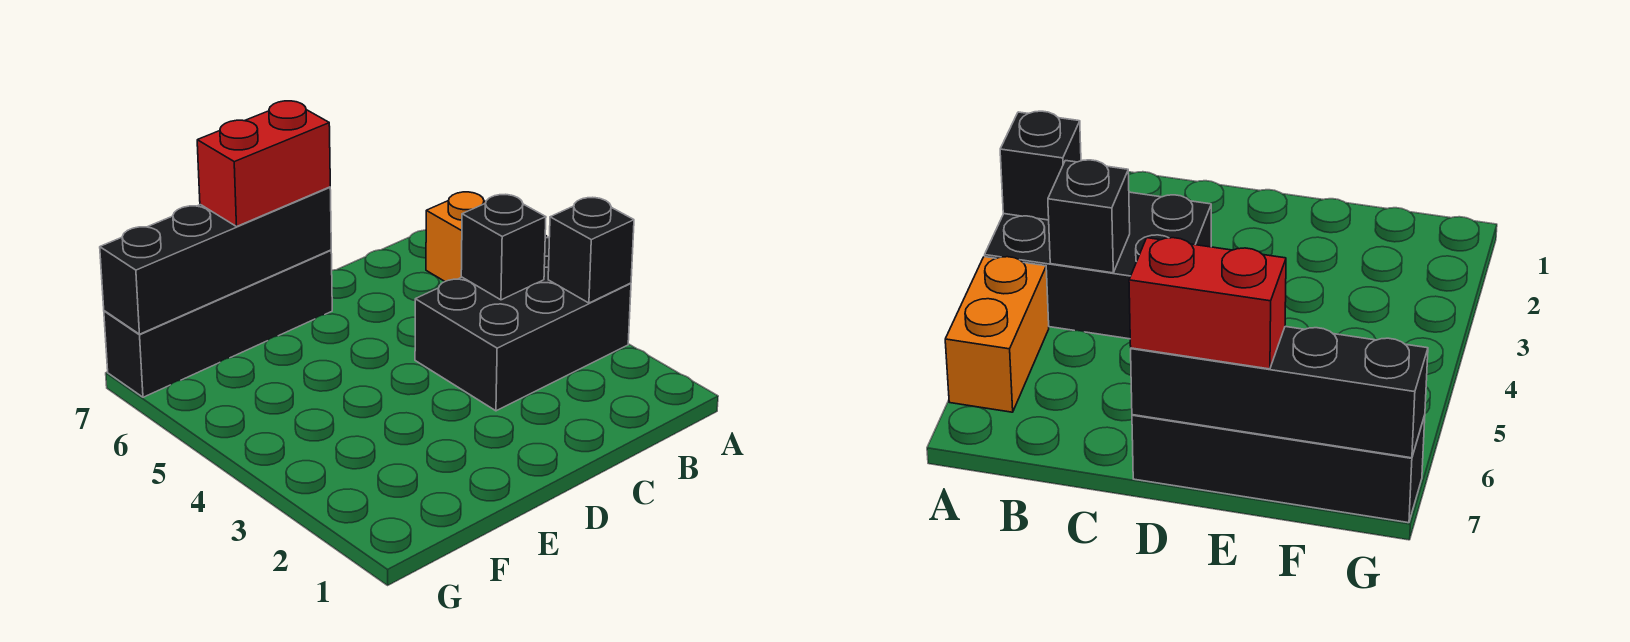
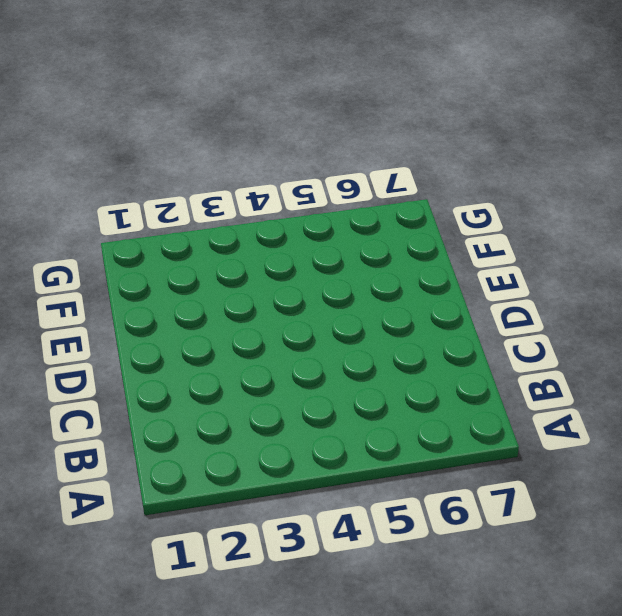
none -> black 2x3 brick [415,237,631,411]
none -> orange 1x2 brick [426,192,547,281]

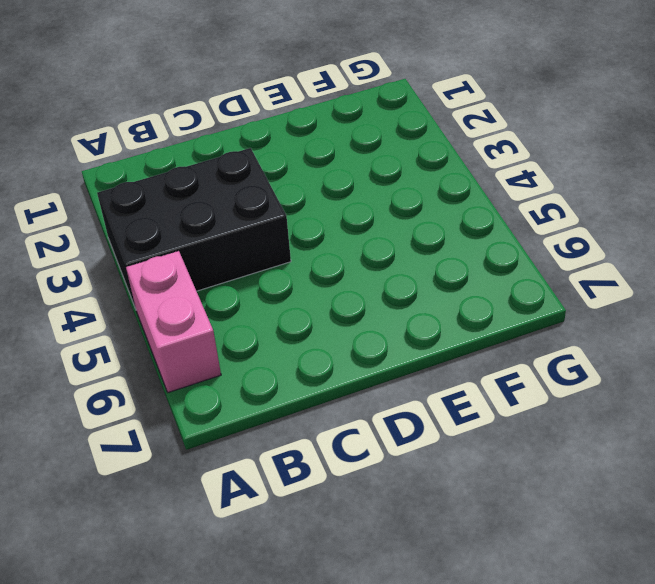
pink 1x2 brick [126,251,221,393] -> orange 1x2 brick [426,192,547,281]
none -> black 1x4 brick [104,250,332,397]
none -> black 1x1 brick [548,198,634,303]

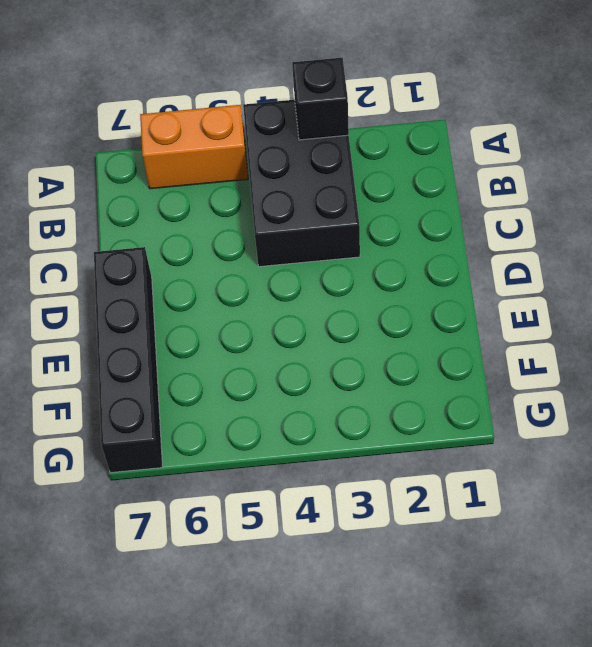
none -> black 1x1 brick [461,195,546,300]
none -> black 1x4 brick [100,187,331,334]

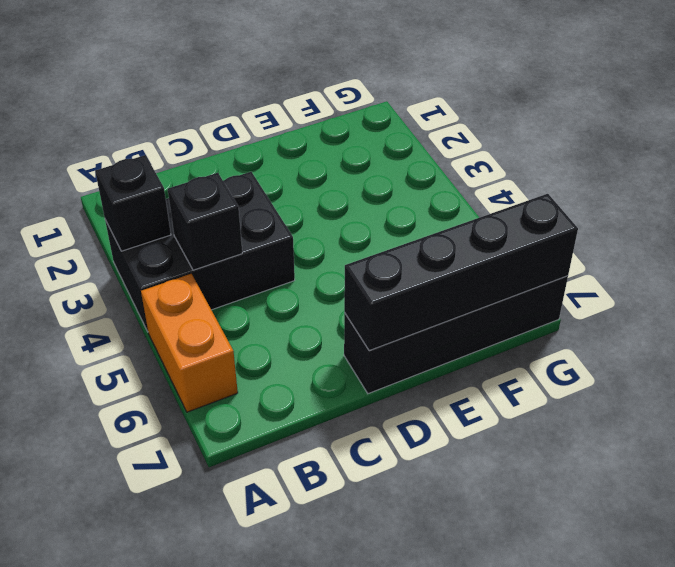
none -> red 1x2 brick [197,101,330,226]

